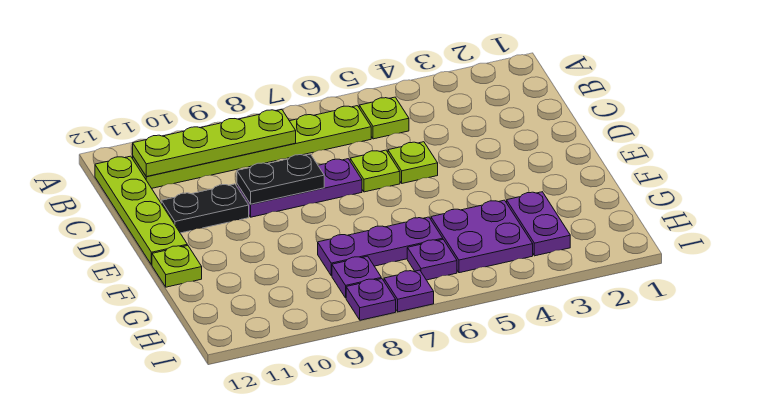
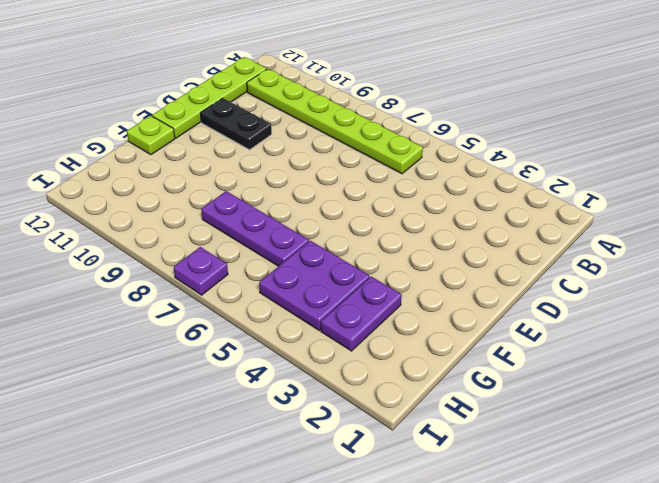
none -> lime 1x1 plate [359,97,409,139]
none -> lime 1x1 plate [388,142,438,183]
none -> lime 1x1 plate [350,150,400,192]

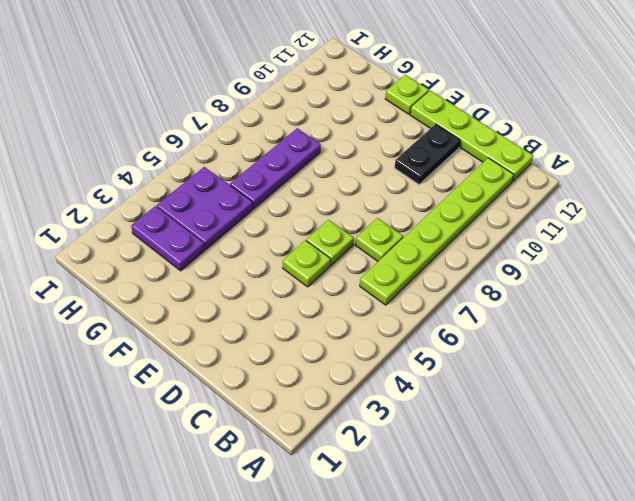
lime 1x1 plate [355,218,403,261] -> lime 1x1 plate moved to [359,97,409,139]
none -> purple 1x3 plate [237,159,362,217]
none -> purple 1x1 plate [407,240,457,280]
none -> purple 1x1 plate [332,256,381,298]

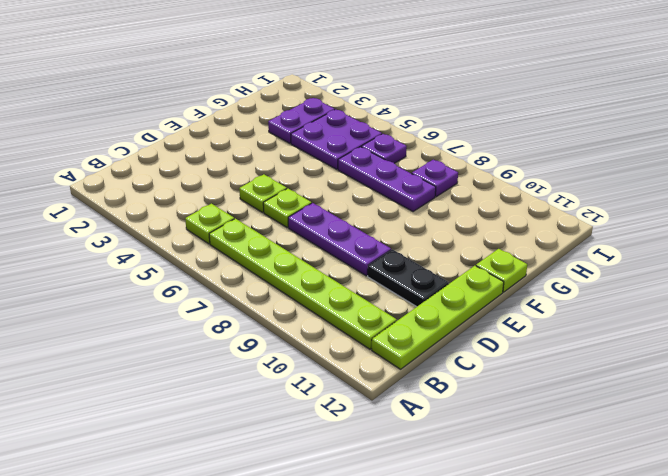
none -> purple 1x1 plate [384,270,434,312]
none -> purple 1x1 plate [346,279,396,320]
none -> lime 1x4 plate [133,110,296,177]

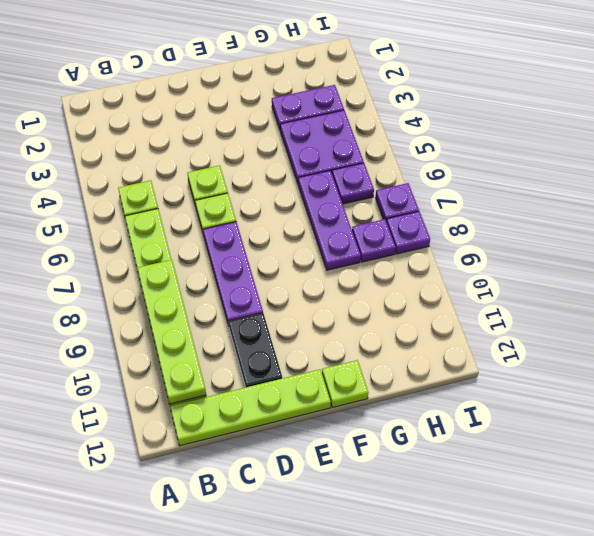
none -> black 1x2 plate [237,154,324,204]

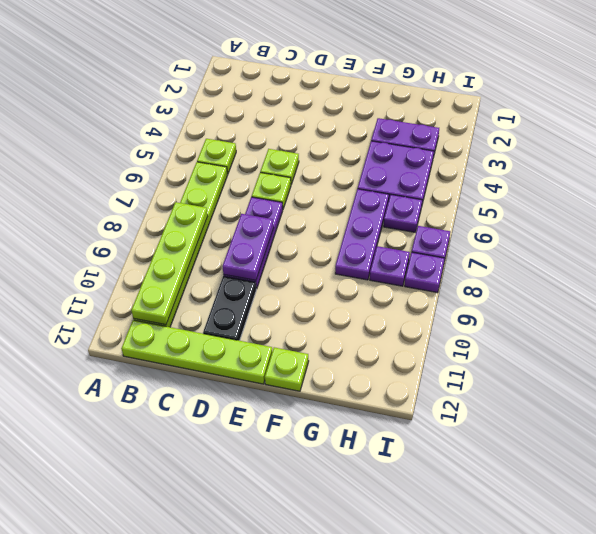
purple 1x2 plate [222,214,274,280] -> black 1x2 plate [237,154,324,204]

